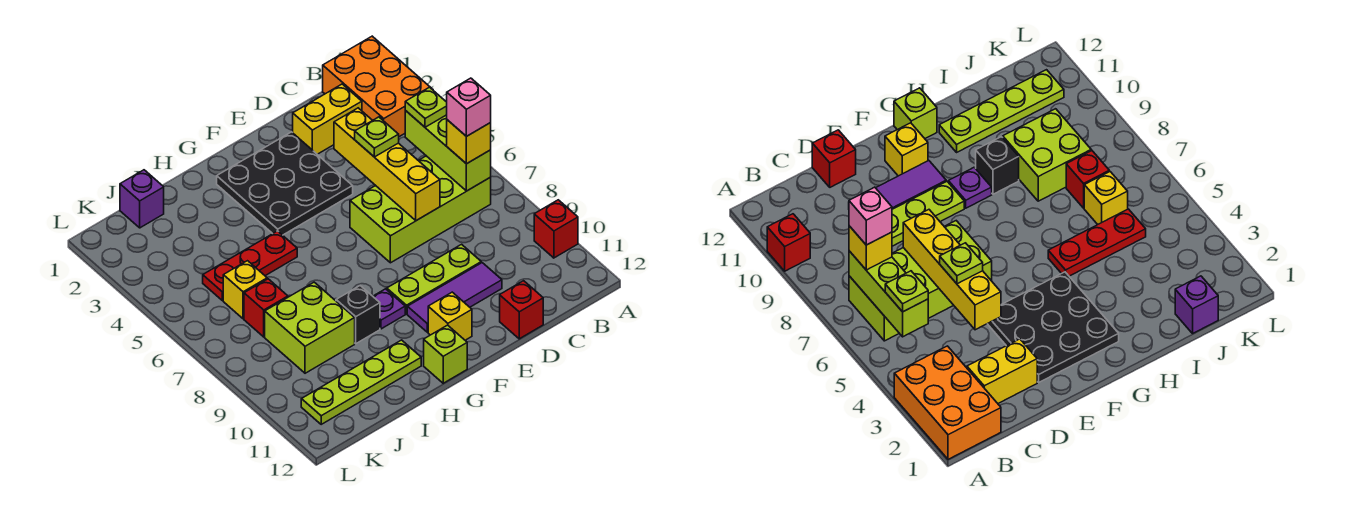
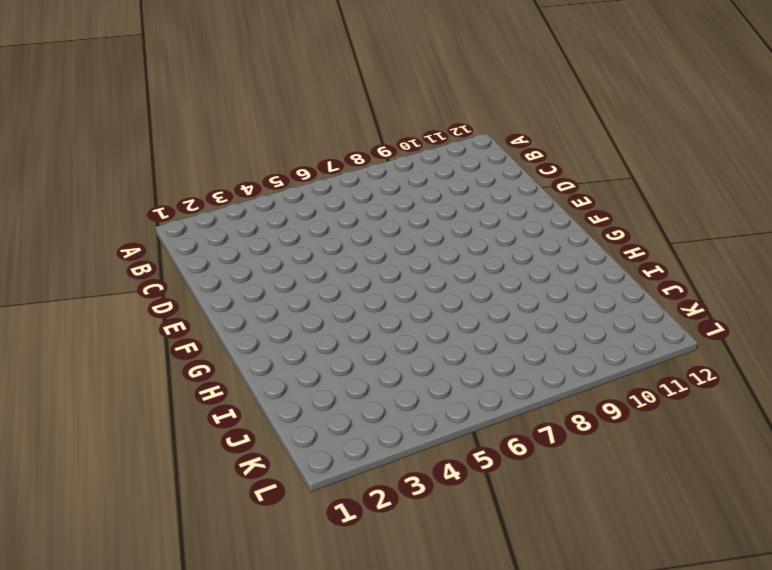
none -> orange 2x3 brick [323,36,433,137]
none -> red 1x1 brick [534,200,578,258]
none -> lime 2x4 brick [350,156,491,263]

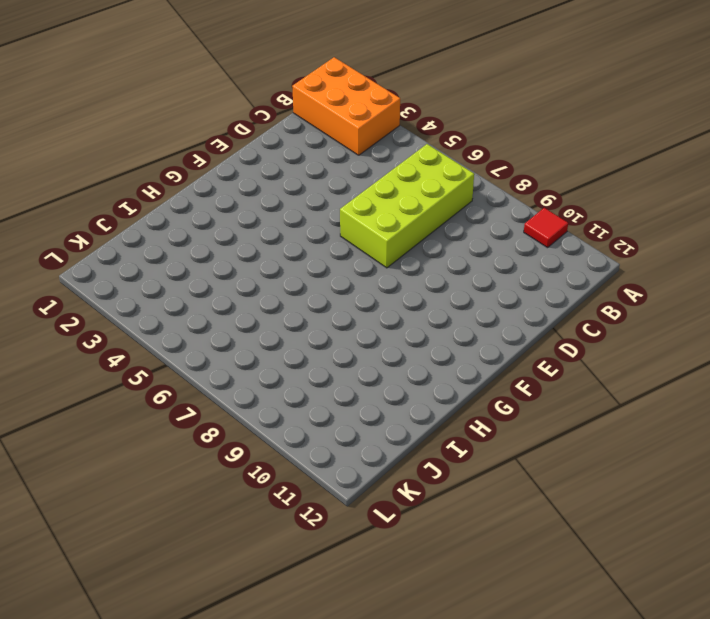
red 1x1 tile [524,208,568,248] -> red 1x1 brick [534,200,578,258]
none -> yellow 1x2 brick [293,84,362,154]
none -> lime 1x3 plate [387,244,481,314]
none -> purple 1x3 tile [407,263,502,332]

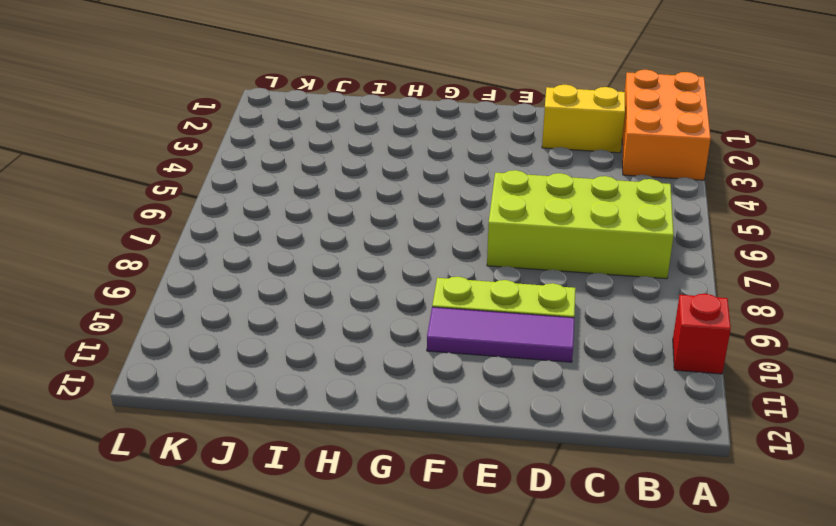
none -> red 1x1 brick [500,281,543,339]
none -> black 3x3 plate [217,132,353,235]
none -> yellow 1x1 brick [428,292,472,340]

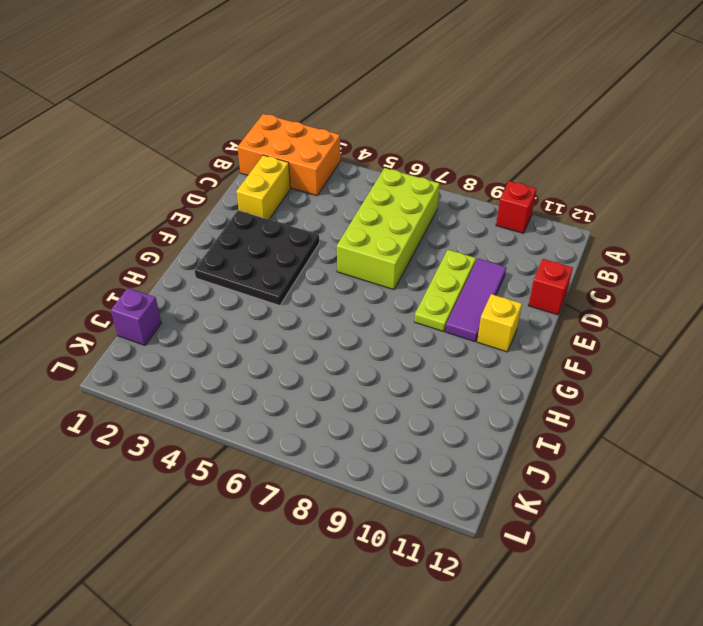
none -> purple 1x1 plate [373,289,405,329]
none -> lime 1x1 brick [424,325,467,383]
none -> red 1x3 plate [203,231,297,301]

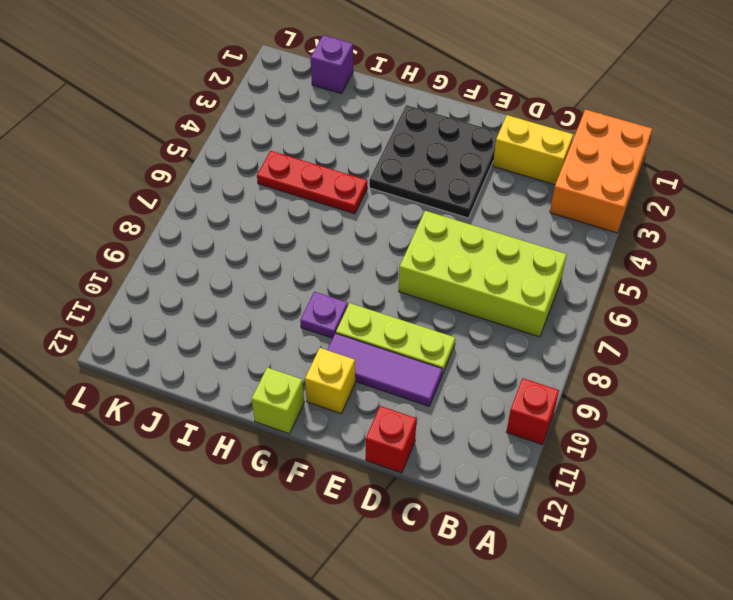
none -> black 1x1 brick [336,286,380,344]
none -> lime 1x4 plate [301,340,421,424]
none -> lime 2x2 brick [265,282,355,373]

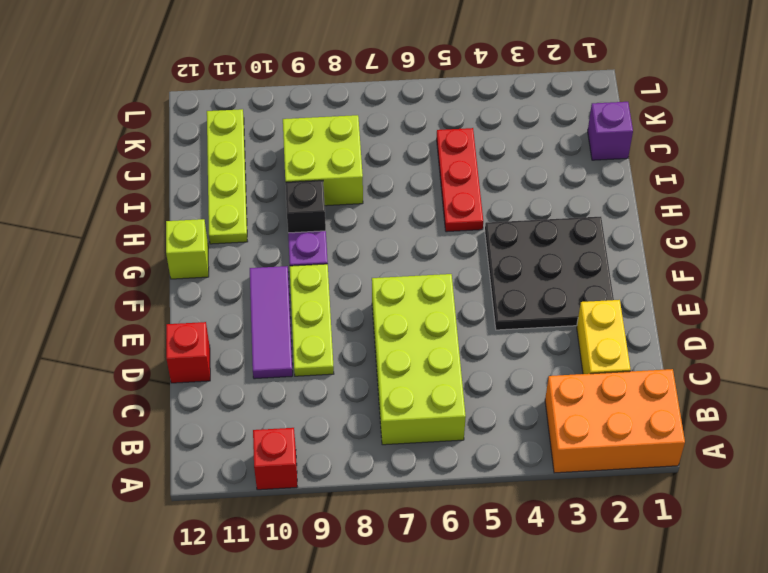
none -> yellow 1x1 brick [428,292,472,340]
none -> yellow 1x1 brick [223,261,267,319]
none -> red 1x1 brick [244,279,288,337]

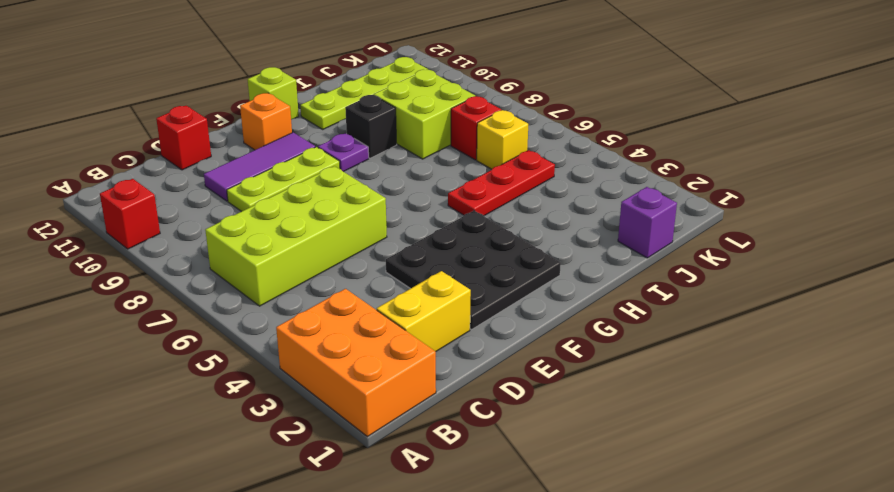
orange 1x1 brick [240,93,292,150] -> yellow 1x1 brick [428,292,472,340]
none -> lime 1x3 brick [405,110,491,191]
none -> yellow 1x4 brick [334,108,440,221]
none -> lime 1x1 plate [405,87,447,127]

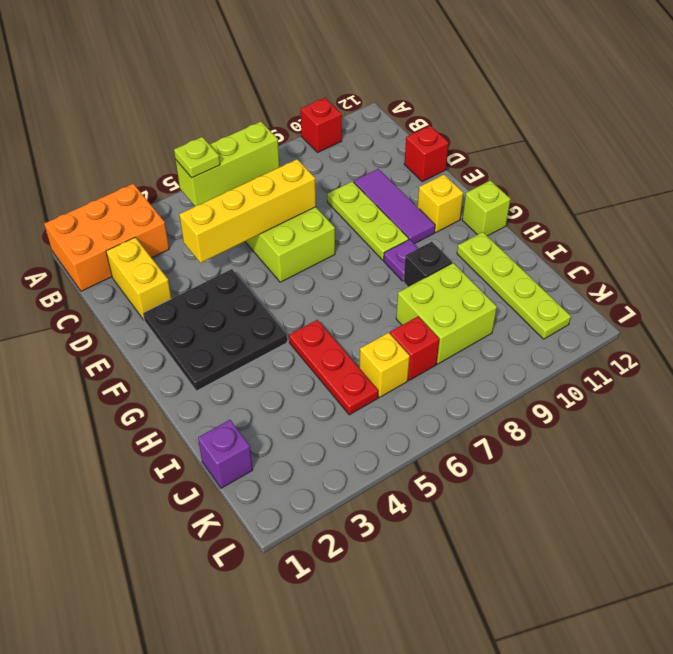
none -> yellow 1x1 brick [447,120,491,164]
none -> lime 1x1 plate [355,117,399,157]
none -> pink 1x1 brick [447,78,491,136]

